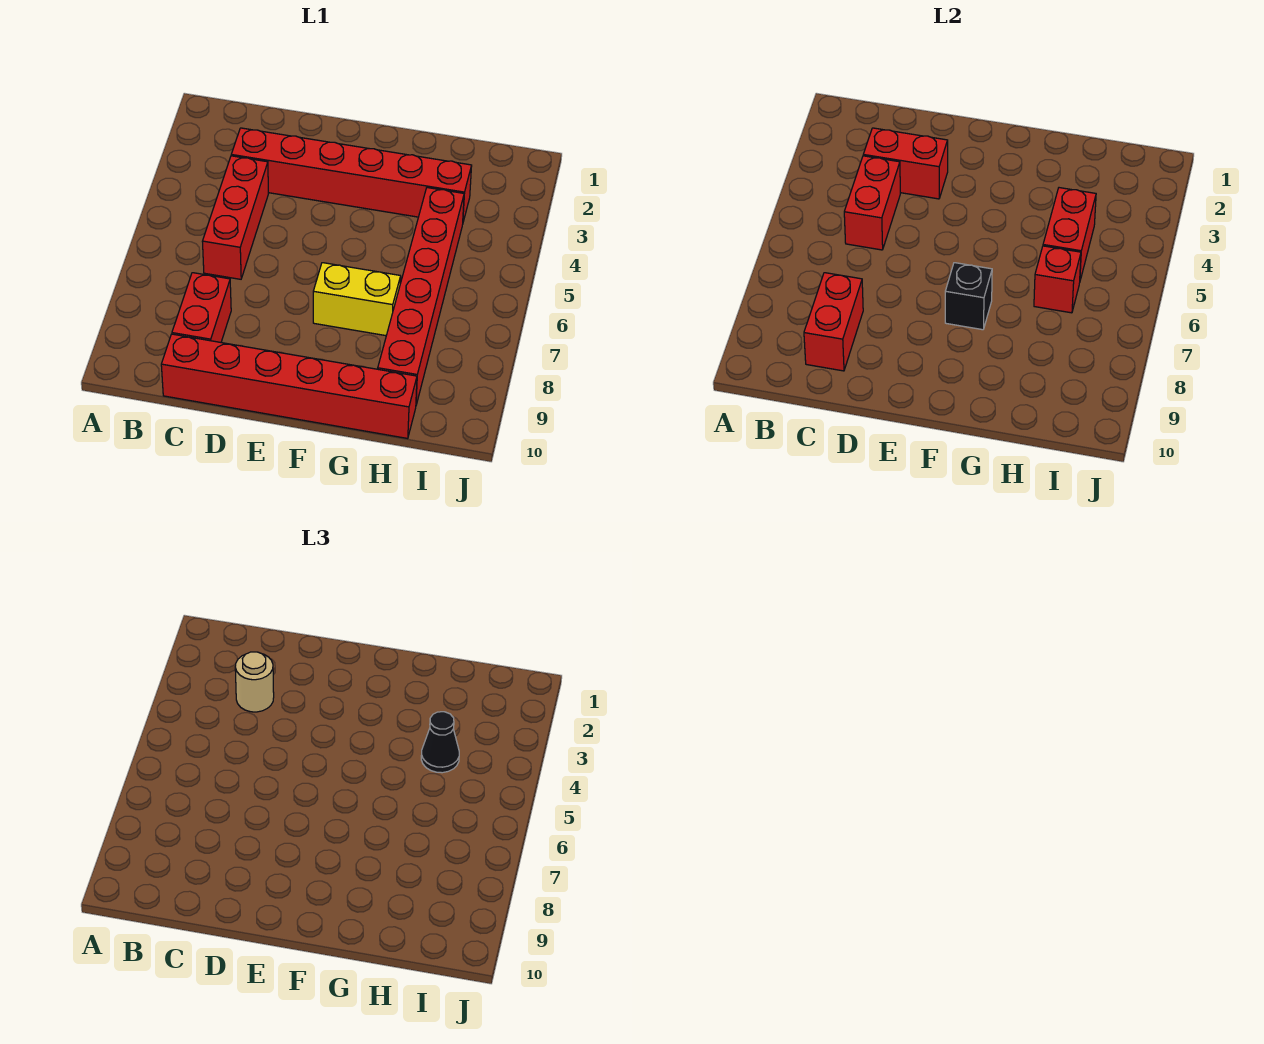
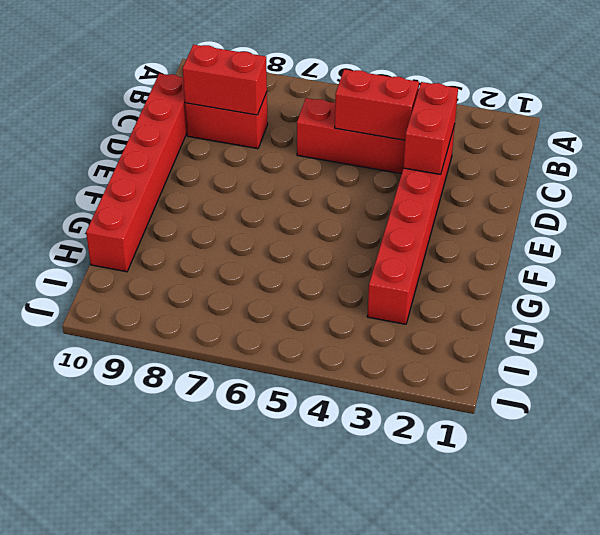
none -> yellow 1x2 brick [313,263,401,336]
none -> red 1x6 brick [378,188,464,405]
none -> black 1x1 brick [945,263,992,330]

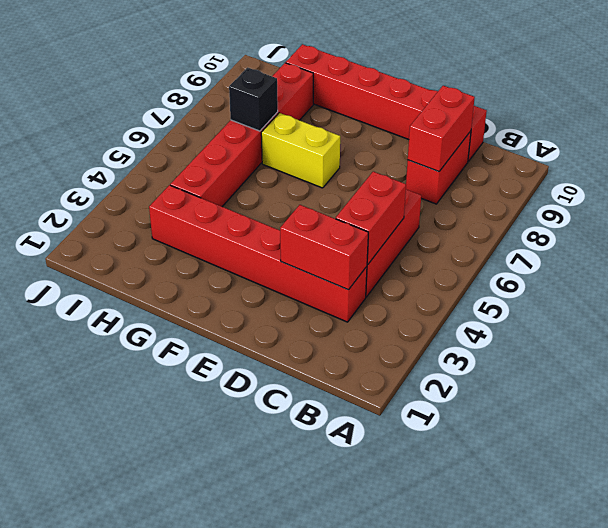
black 1x1 brick [229,68,278,131] -> black 1x1 brick moved to [945,263,992,330]
none -> red 1x2 brick [1043,188,1096,280]
none -> red 1x1 brick [1034,246,1081,313]
none -> tan 1x1 round brick [235,652,274,712]

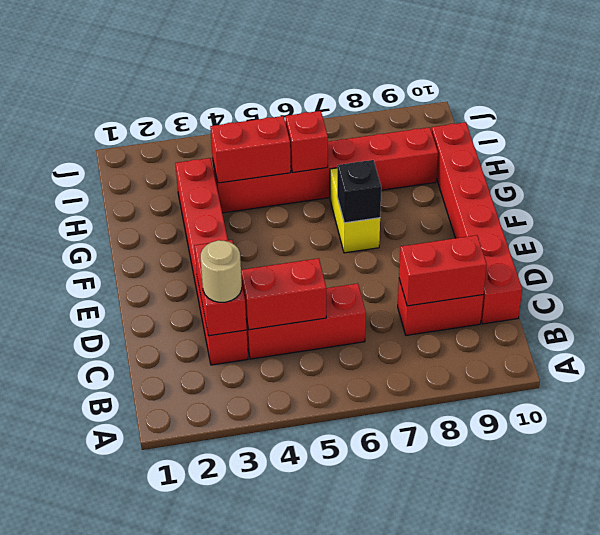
none -> black 1x1 cone [421,712,459,773]

